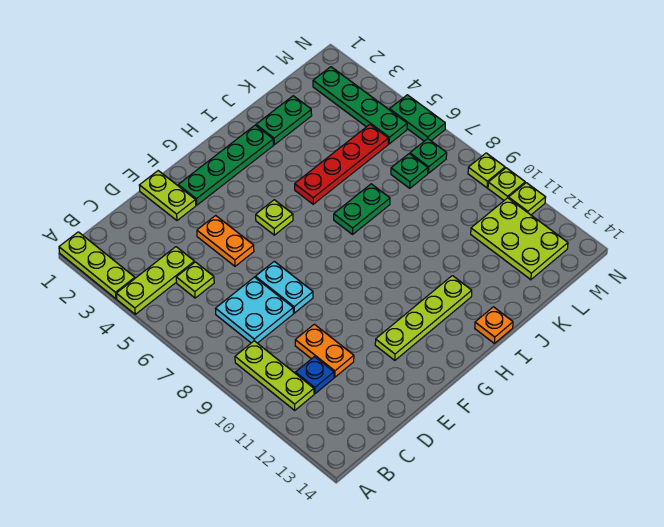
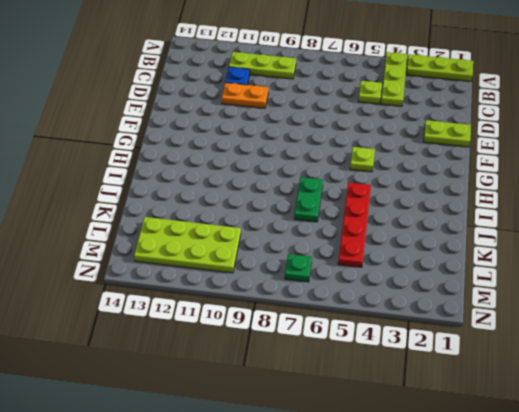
lime 2x4 plate [134,217,241,273] -> lime 2x3 plate [471,198,568,280]
none -> cyan 2x2 plate [216,277,293,343]
none -> orange 1x2 plate [197,215,254,266]
none -> cyan 1x2 plate [255,261,313,313]

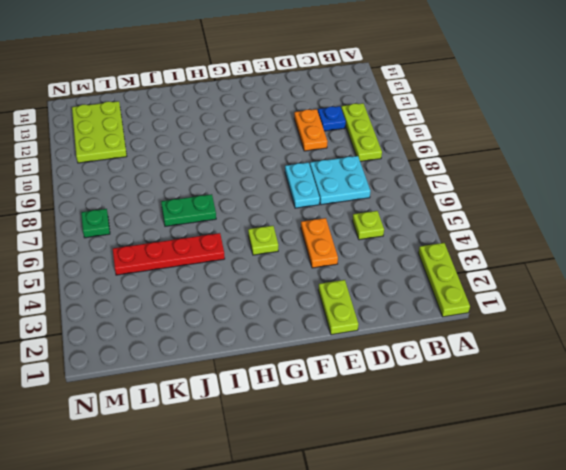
none -> lime 1x3 plate [116,247,194,314]
none -> green 1x4 plate [178,125,273,205]
none -> lime 1x4 plate [375,276,472,360]

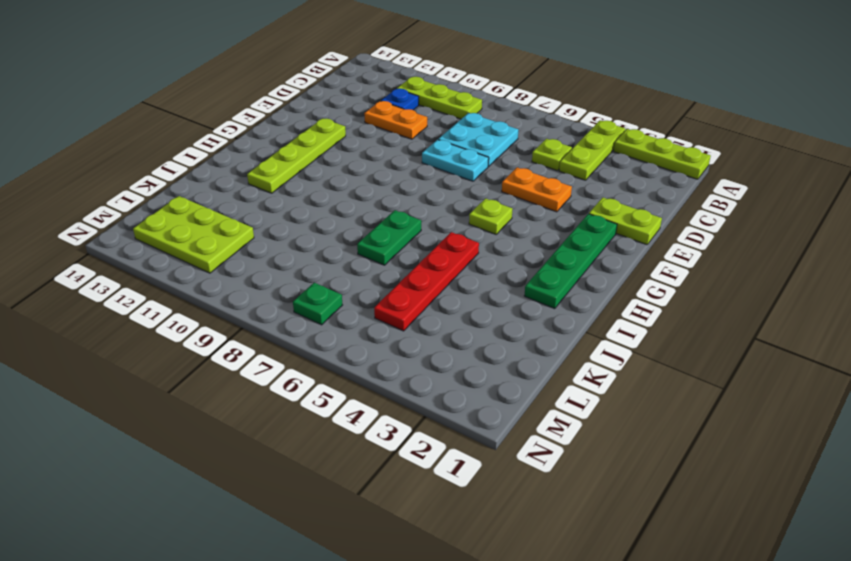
none -> orange 1x1 plate [475,307,513,343]
none -> green 1x2 plate [256,96,312,145]
none -> green 1x1 plate [391,154,428,188]

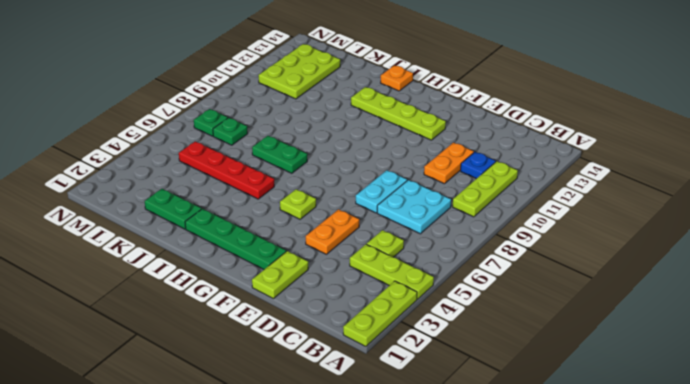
none -> green 1x4 plate [313,67,407,144]
none -> green 1x2 plate [390,95,445,141]
none -> lime 1x1 plate [468,153,505,188]

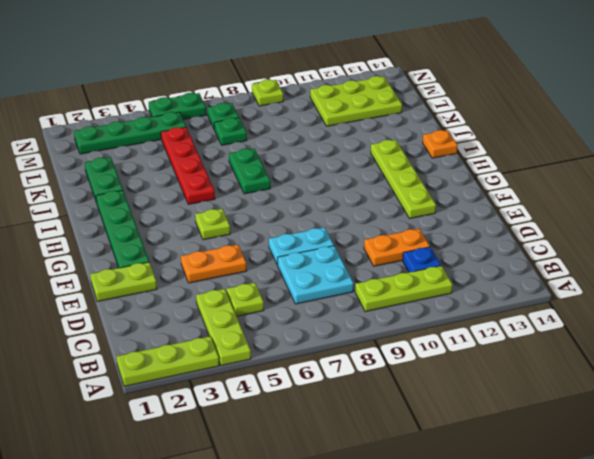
none -> lime 1x1 plate [488,168,525,200]
none -> lime 1x1 plate [509,183,546,215]

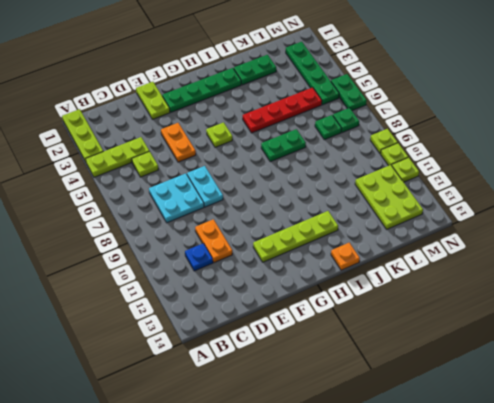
none -> lime 1x3 plate [235,341,314,410]

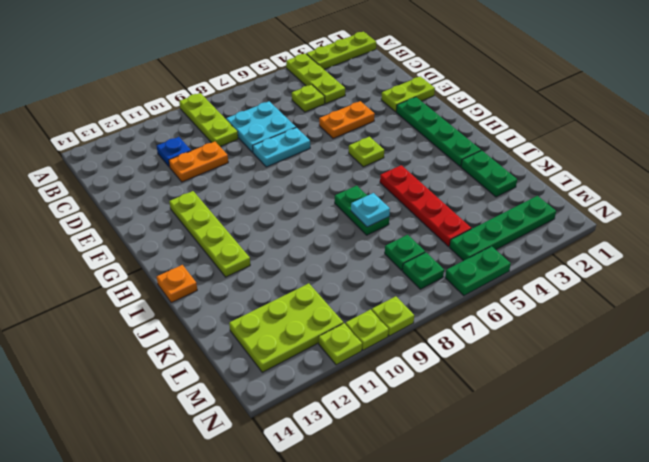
lime 1x3 plate [179,93,238,147] -> lime 1x3 plate turned to [235,341,314,410]
cyan 1x1 plate [351,193,390,227] -> none

